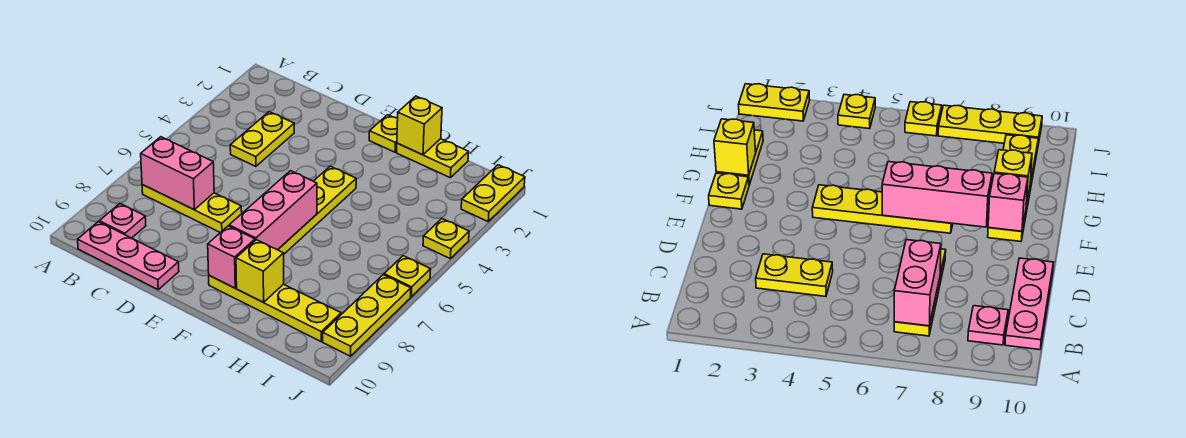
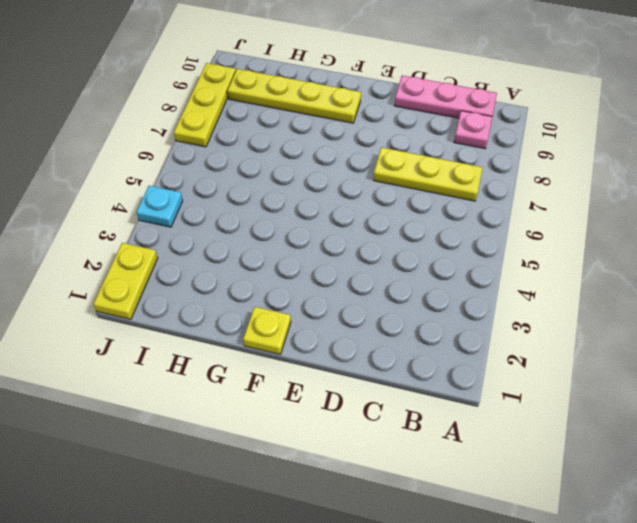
cyan 1x1 plate [136,186,183,227] -> yellow 1x1 plate [423,219,469,258]
none -> yellow 1x2 plate [230,112,294,166]
none -> yellow 1x4 plate [278,166,356,254]
none -> yellow 1x2 plate [397,139,469,177]

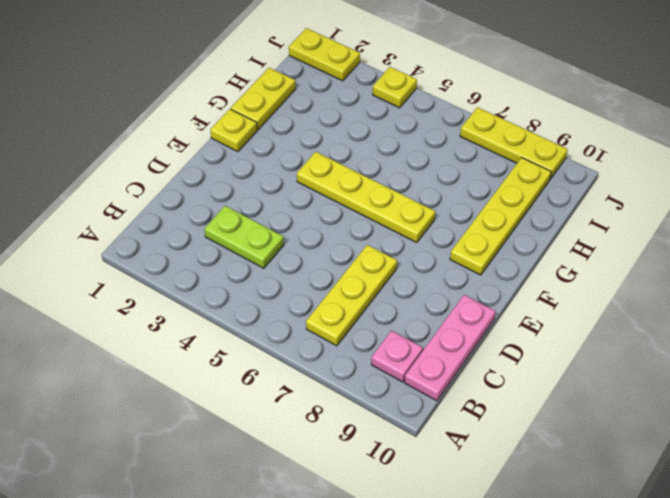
lime 1x2 plate [204,206,284,268] -> yellow 1x2 plate [230,112,294,166]
none -> yellow 1x1 plate [384,256,431,297]
none -> pink 1x2 brick [141,137,214,209]
none -> pink 1x3 brick [229,171,317,250]

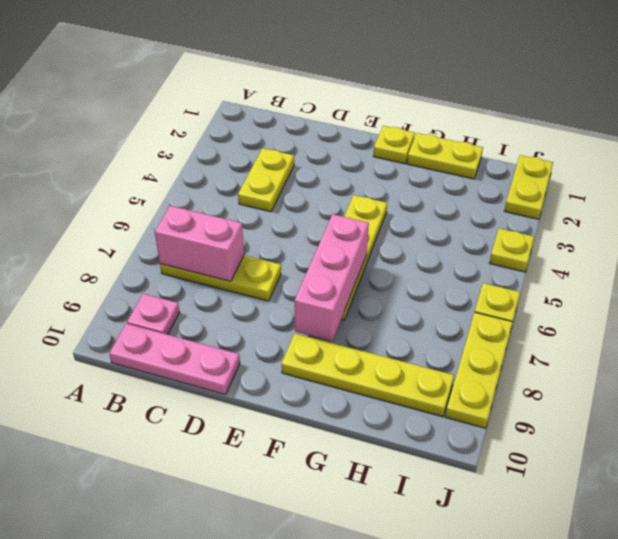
none -> pink 1x1 brick [208,226,255,288]
none -> yellow 1x1 brick [397,96,442,155]
none -> yellow 1x1 brick [236,240,284,302]

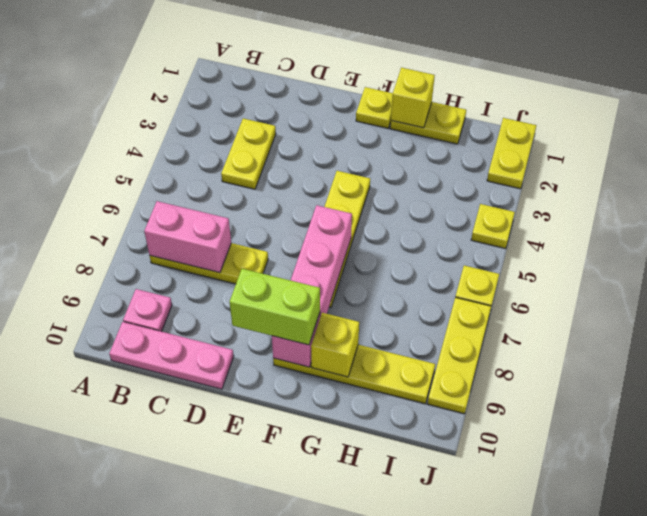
lime 1x2 brick [230,269,320,345] -> none

